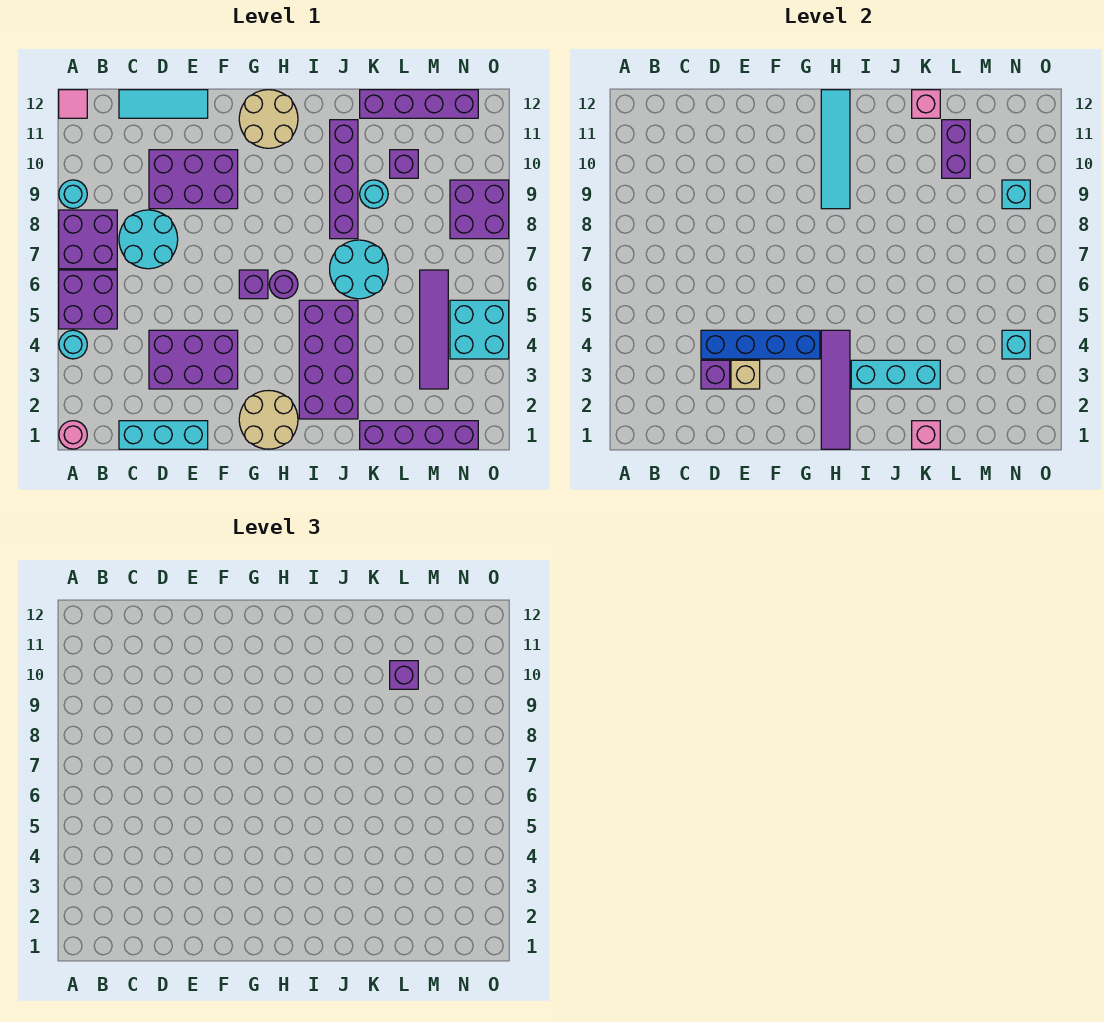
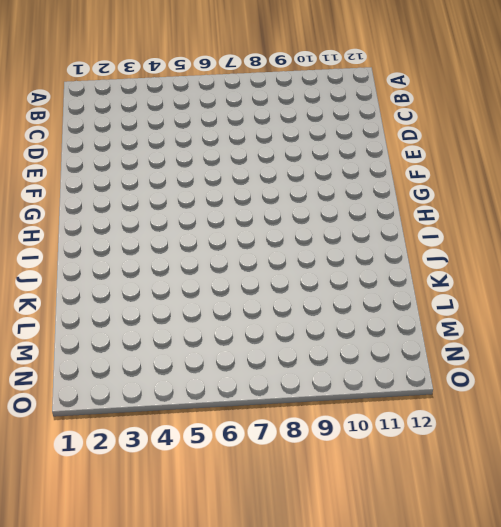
none -> pink 1x1 round brick [59,421,87,449]
none -> cyan 1x1 round brick [59,330,87,359]
none -> purple 2x2 brick [59,270,117,329]
none -> purple 2x2 brick [59,210,117,269]

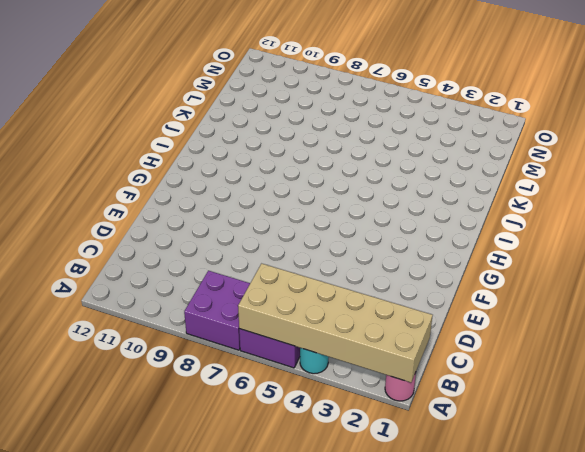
tan 2x6 brick [238,264,433,382] -> none
none -> cyan 1x1 round brick [59,180,87,208]
none -> pink 1x1 tile [59,90,87,118]
none -> cyan 1x3 brick [119,421,208,449]
none -> cyan 2x2 round brick [119,210,178,269]

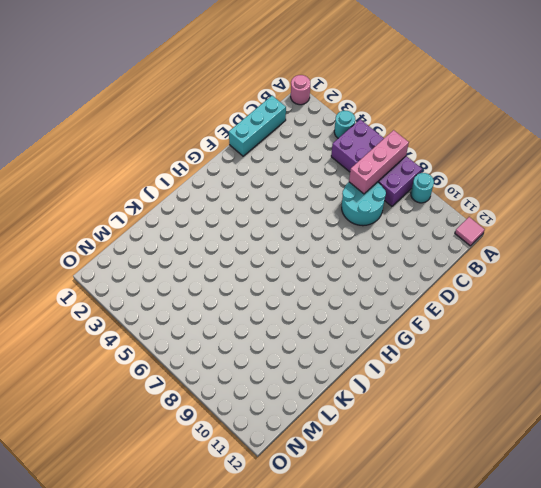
pink 1x3 brick [349,130,409,194] -> none
none -> cyan 1x3 tile [119,90,208,118]
none -> purple 2x3 brick [149,330,238,389]
none -> purple 2x3 brick [149,150,238,209]
none -> tan 2x2 round brick [239,390,298,449]

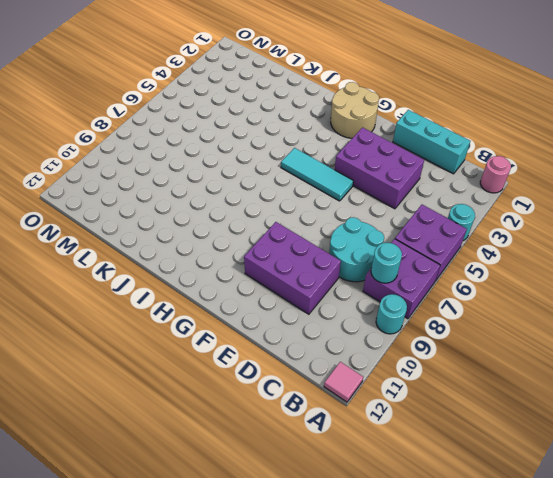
cyan 1x1 round brick [371,243,402,283] -> cyan 1x1 round brick moved to [360,180,388,208]
cyan 1x3 tile [281,148,353,201] -> cyan 1x3 tile moved to [119,90,208,118]
none -> purple 1x1 brick [239,270,268,299]
none -> tan 2x2 round brick [239,90,298,148]
none -> purple 1x1 round brick [269,270,298,299]
none -> purple 2x4 brick [299,300,358,419]

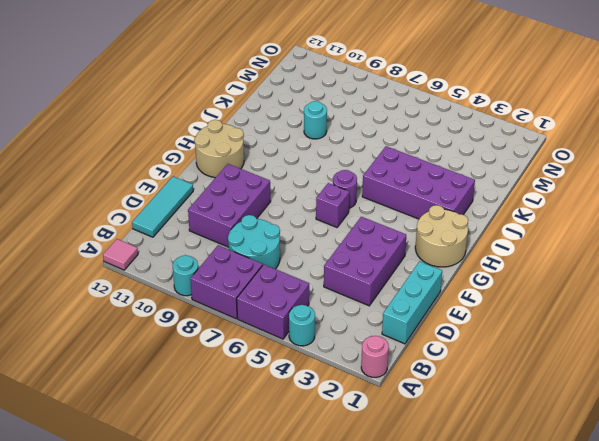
none -> cyan 2x2 round brick [330,240,388,299]
none -> purple 1x4 brick [330,120,358,239]
none -> purple 1x4 brick [360,421,478,449]
none -> purple 1x4 brick [360,90,478,118]

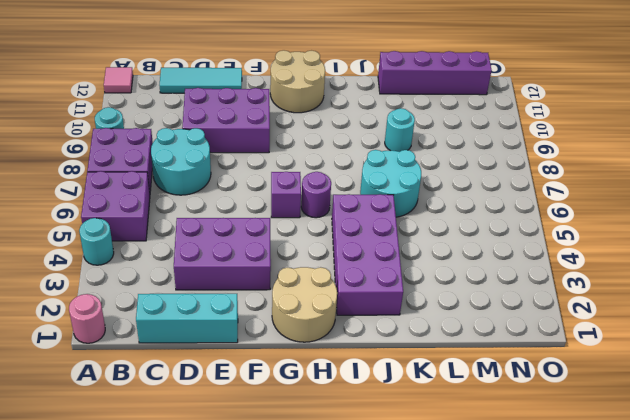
none -> purple 1x4 brick [330,120,358,239]
none -> purple 1x4 brick [360,421,478,449]
none -> purple 1x1 brick [390,150,418,178]
none -> purple 1x4 tile [420,270,448,389]

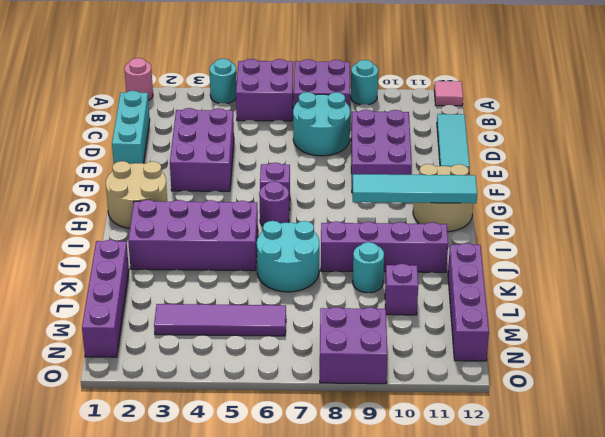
none -> cyan 2x2 brick [450,300,509,359]
none -> purple 1x1 brick [701,360,730,389]
none -> blue 1x4 brick [701,330,820,359]
none -> tan 1x1 brick [731,360,760,389]

